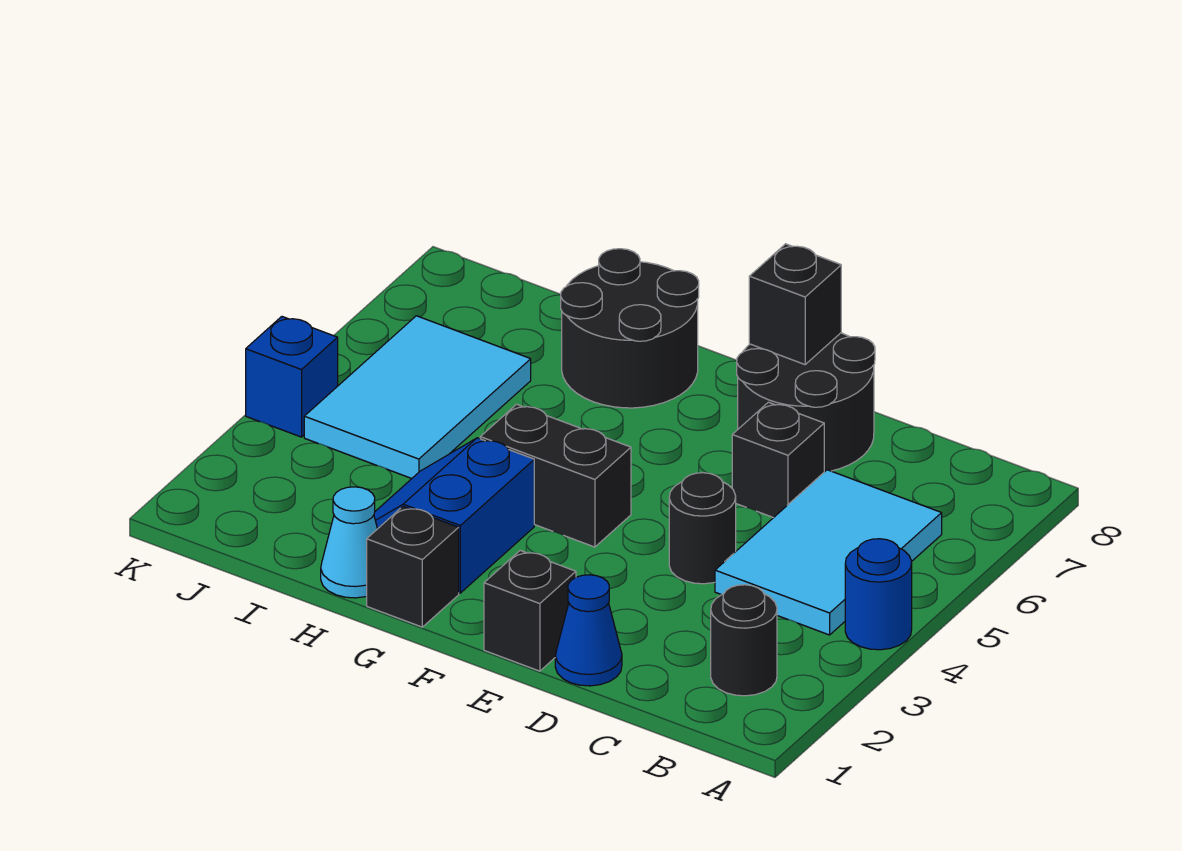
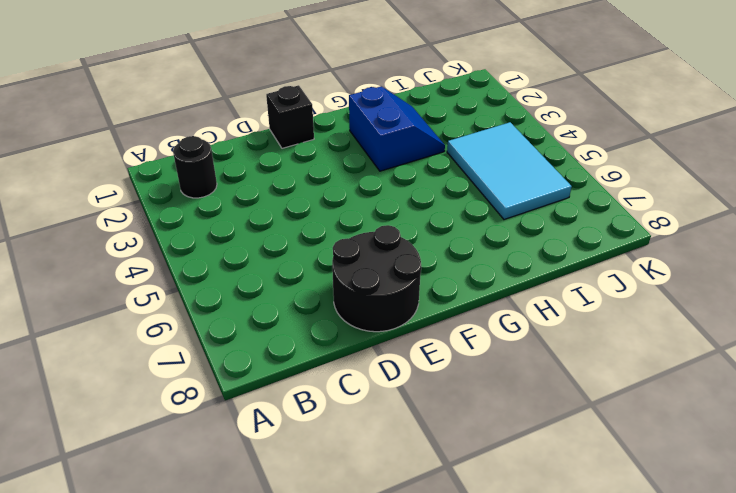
none -> blue 1x1 round brick [845,539,912,650]
none -> cyan 2x3 tile [715,470,942,635]
none -> blue 1x1 cone [555,575,622,686]

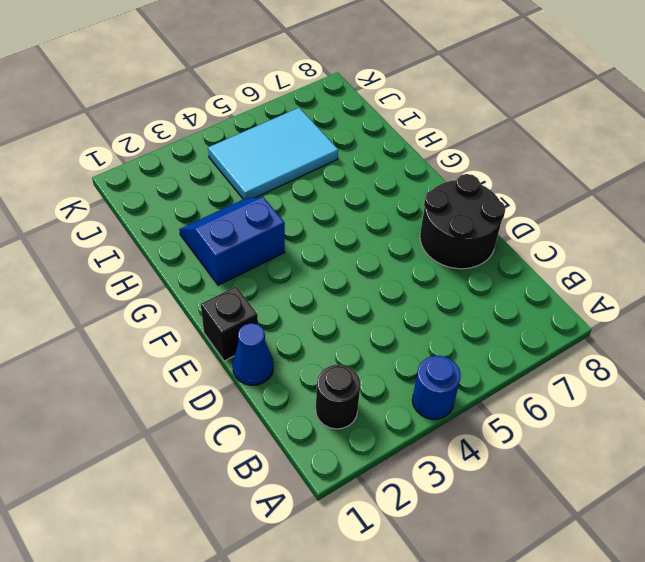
none -> cyan 2x3 tile [715,470,942,635]
none -> black 1x1 round brick [669,473,736,584]
none -> black 1x1 brick [732,402,824,518]

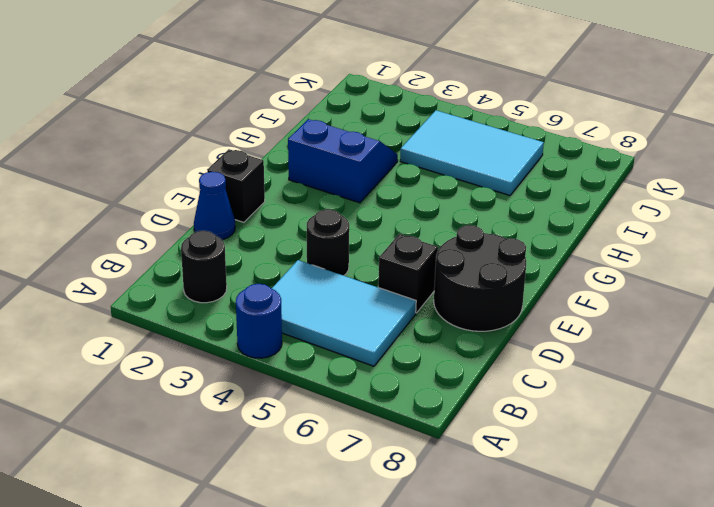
none -> black 1x2 brick [480,404,631,547]
none -> black 1x1 brick [367,507,459,627]
none -> black 2x2 round brick [561,249,699,408]

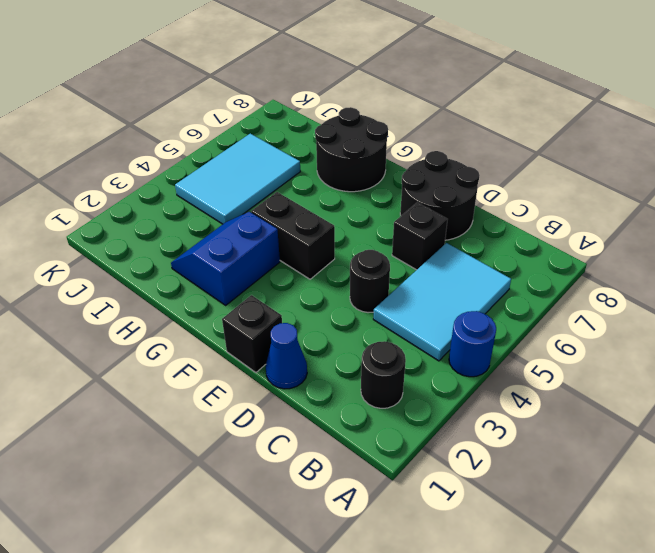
none -> black 1x1 brick [367,507,459,627]
none -> cyan 1x1 cone [321,487,377,598]
none -> blue 1x1 brick [246,317,338,437]

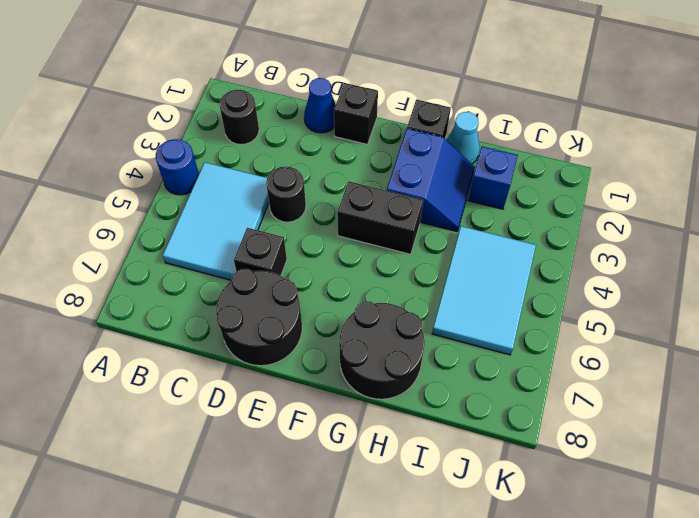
blue 1x1 brick [468,146,518,209] -> blue 1x1 brick moved to [246,317,338,437]
none -> black 1x1 brick [749,244,841,364]

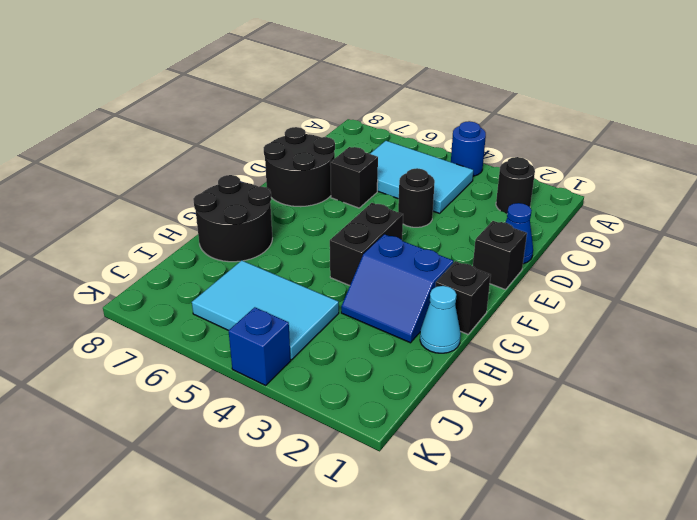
none -> black 1x1 brick [749,244,841,364]

